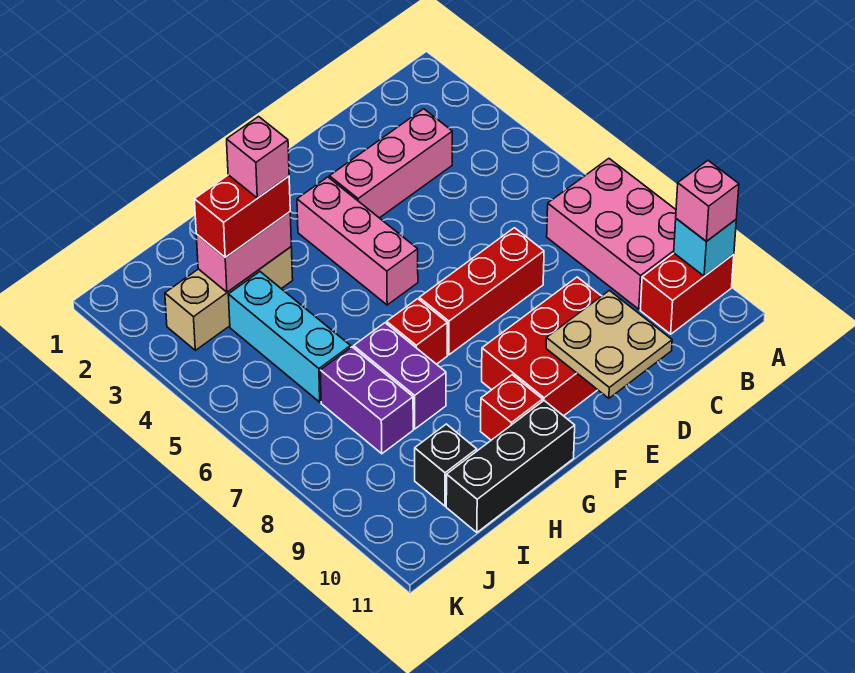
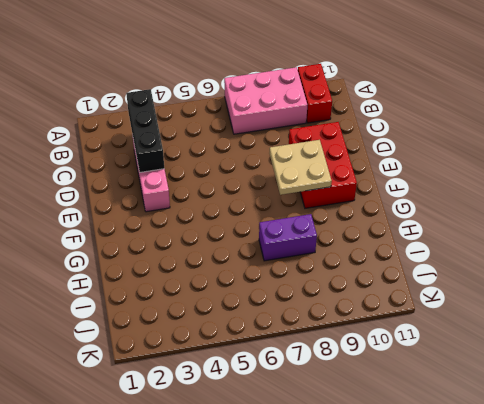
black 1x3 brick [126,89,164,172] -> black 1x3 brick moved to [446,401,575,533]
tan 2x2 plate [269,140,332,195] -> tan 2x2 plate moved to [546,290,672,398]
none -> red 1x3 brick [419,228,544,355]
none -> pink 1x3 brick [297,177,418,305]
none -> red 1x1 brick [387,299,447,364]

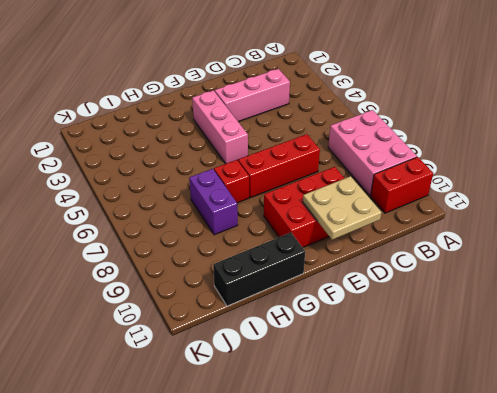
none -> red 1x1 brick [481,375,543,440]
none -> tan 1x3 brick [165,247,293,350]
none -> cyan 1x3 brick [228,272,351,402]

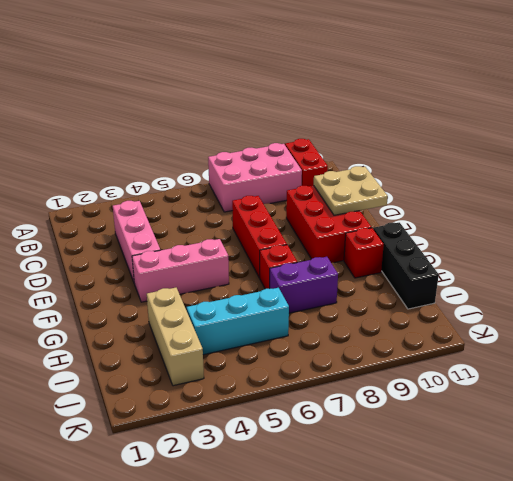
none -> purple 1x2 brick [320,347,413,454]
none -> black 1x1 brick [415,424,477,506]
none -> cyan 1x1 brick [674,218,736,276]

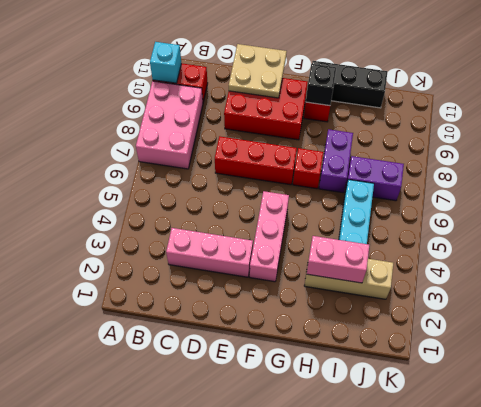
black 1x1 brick [306,64,336,106] -> black 1x1 brick moved to [415,424,477,506]
purple 1x2 brick [345,156,404,201] -> purple 1x2 brick turned to [320,347,413,454]
none -> pink 1x1 brick [676,161,739,241]
none -> red 1x2 brick [194,175,290,257]
none -> pink 1x1 brick [227,117,289,198]

